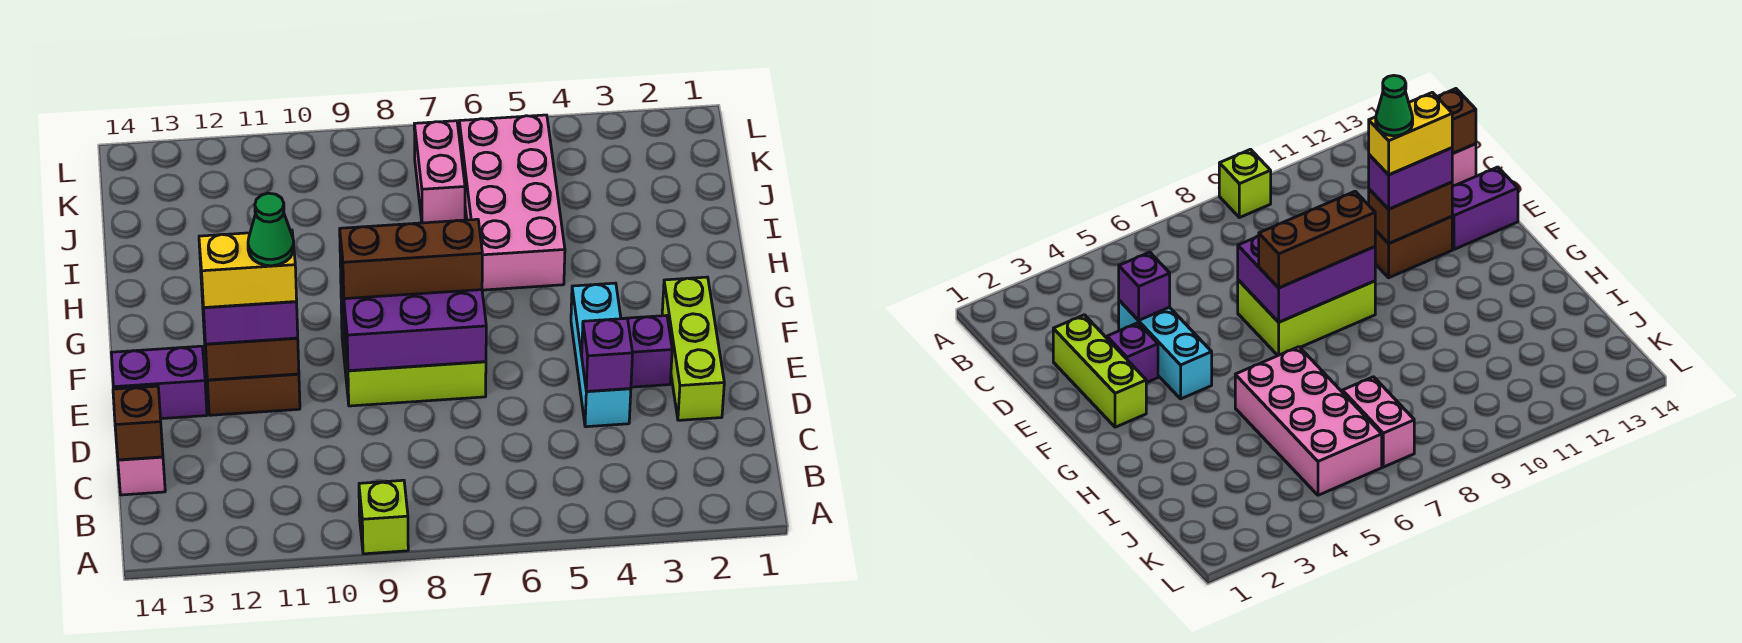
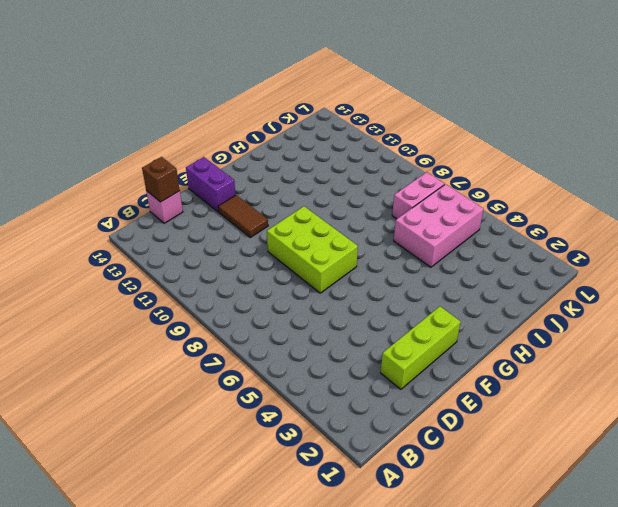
brown 1x2 tile [218,195,268,237] -> brown 1x2 brick [205,355,300,415]
pink 2x3 brick [394,184,484,267] -> pink 2x4 brick [459,115,565,290]
none -> lime 1x1 brick [359,480,408,554]
none -> cyan 1x3 brick [571,283,631,427]
none -> purple 1x1 brick [623,316,672,387]

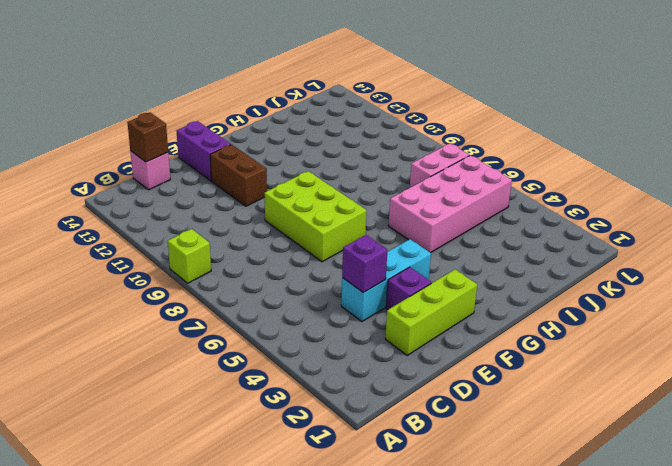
none -> purple 2x3 brick [340,266,486,371]
none -> brown 1x2 brick [203,318,299,380]
none -> purple 1x2 brick [201,281,298,344]

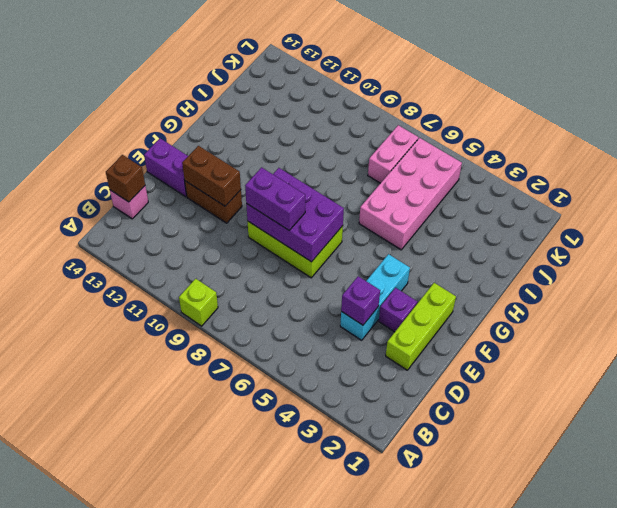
purple 1x2 brick [245,167,305,230] -> purple 1x2 brick moved to [201,281,298,344]
none -> brown 1x3 brick [340,219,482,299]
none -> yellow 1x2 brick [199,230,297,308]
none -> green 1x1 cone [248,193,294,266]

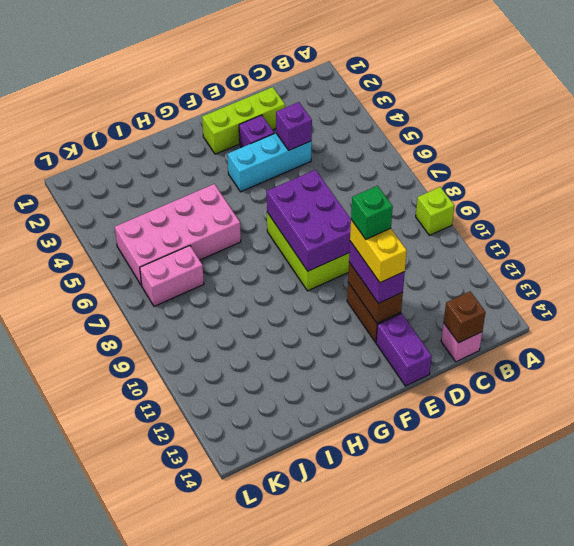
green 1x1 brick [351,186,393,239] -> green 1x1 cone [248,193,294,266]
none -> brown 1x3 brick [340,219,482,299]

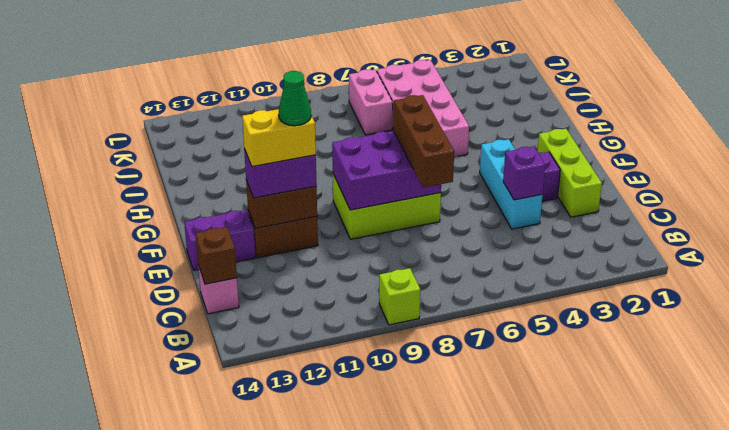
brown 1x3 brick [393,95,454,188] -> brown 1x3 brick turned to [340,219,482,299]

